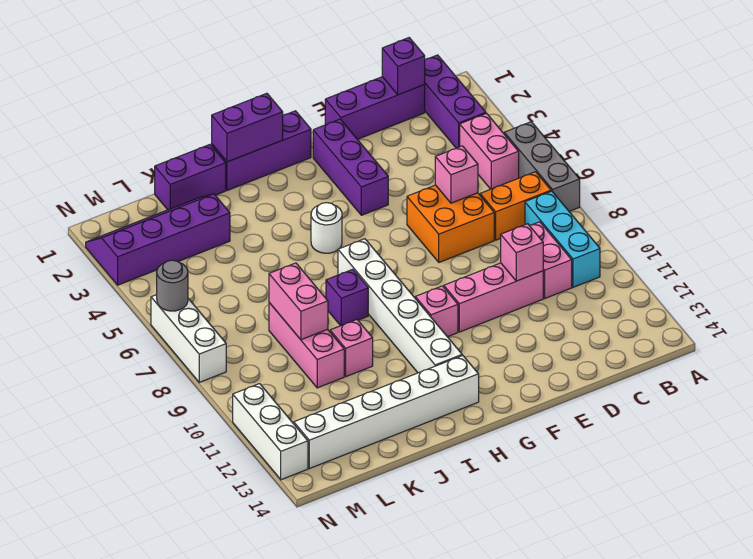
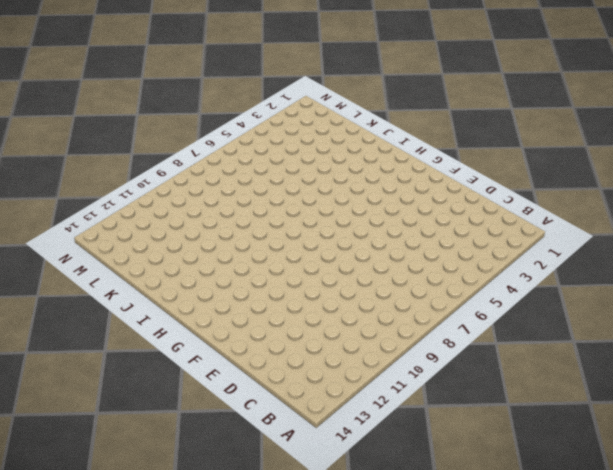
none -> grey 1x3 brick [504,122,580,211]
none -> purple 1x3 brick [424,55,486,148]
none -> pink 1x2 brick [460,113,519,189]

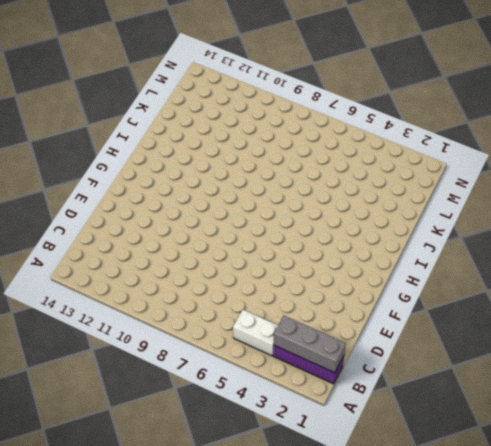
grey 1x3 brick [274,316,346,373] -> grey 1x3 brick moved to [504,122,580,211]
white 1x2 brick [233,310,278,356] -> pink 1x2 brick [460,113,519,189]
none -> orange 1x2 brick [480,172,551,240]
none -> cyan 1x3 brick [525,191,600,287]
none -> purple 1x3 brick [325,77,425,139]

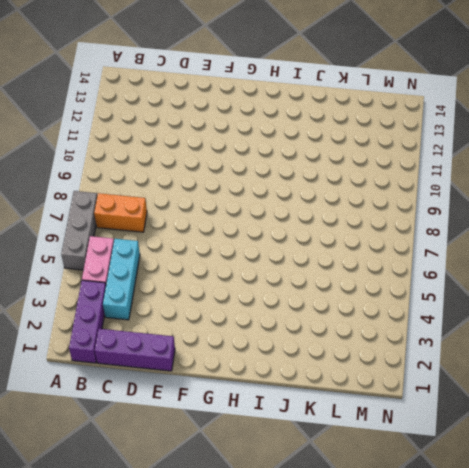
cyan 1x3 brick [103,239,140,320] -> cyan 1x3 brick moved to [525,191,600,287]
none -> pink 1x2 brick [529,222,572,298]
none -> orange 2x2 brick [407,185,494,262]
none -> pink 1x3 brick [444,263,543,332]

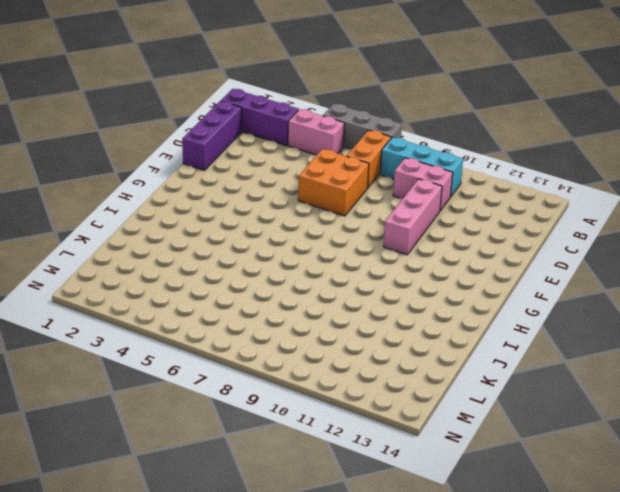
none -> purple 1x3 brick [313,119,388,215]
none -> purple 1x3 brick [212,111,311,191]
none -> pink 1x1 brick [415,286,458,337]

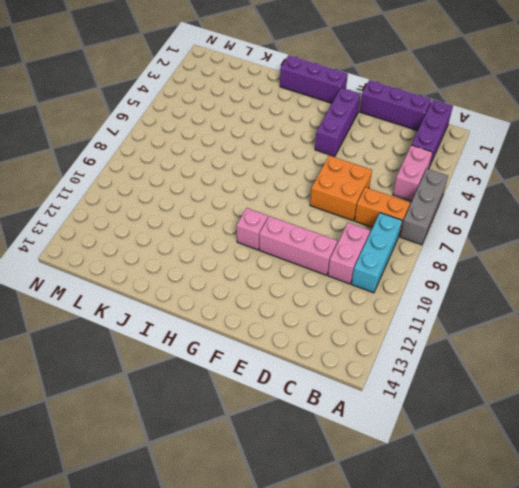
none -> white 1x1 round brick [311,203,342,253]
none -> white 1x6 brick [338,239,462,373]
none -> white 1x6 brick [294,355,479,469]

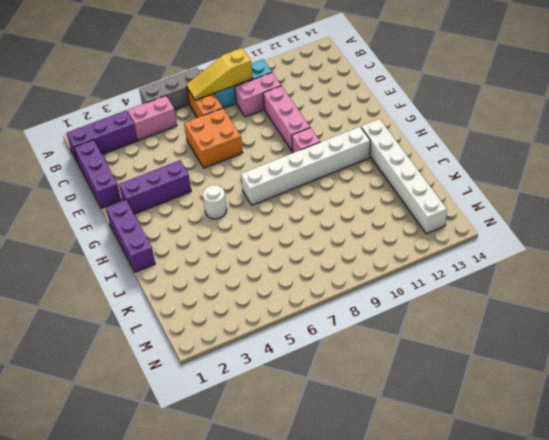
yellow 1x3 slope [186,48,253,100] -> none
none -> purple 1x1 brick [326,269,368,326]
none -> purple 1x2 brick [155,145,226,210]
none -> pink 1x1 brick [330,320,373,377]

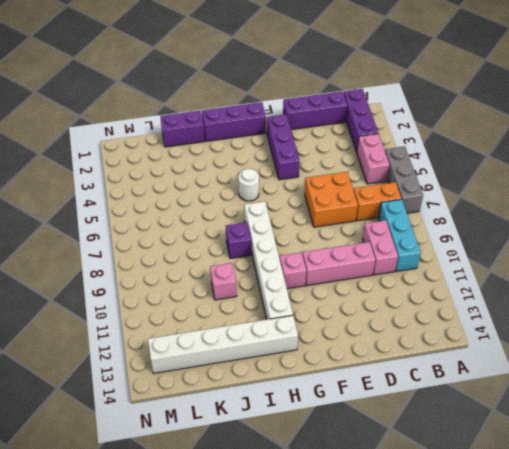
none -> purple 2x4 slope [86,194,230,285]
none -> pink 1x3 brick [269,303,344,388]
none -> white 1x3 brick [151,295,226,382]

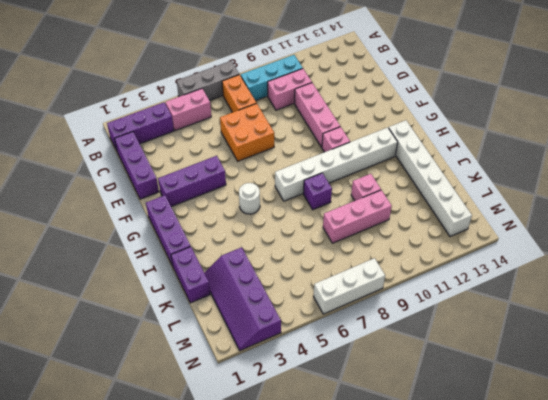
none -> white 1x3 brick [233,384,308,480]
none -> purple 1x1 brick [382,38,425,95]
none -> pink 1x1 brick [435,146,478,203]

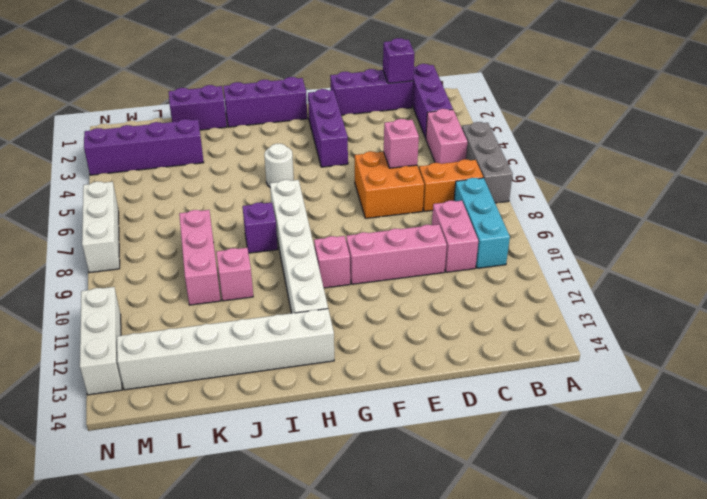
none -> pink 1x1 brick [501,224,543,281]
none -> purple 1x2 brick [212,93,283,162]
none -> pink 1x2 brick [269,263,328,340]

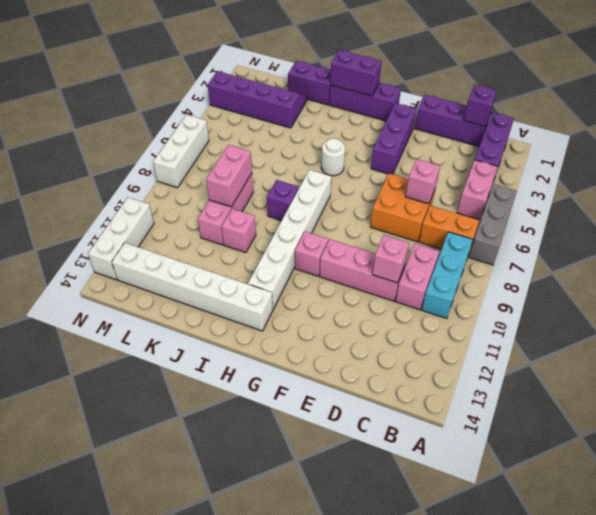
none -> grey 1x1 round brick [157,260,188,311]

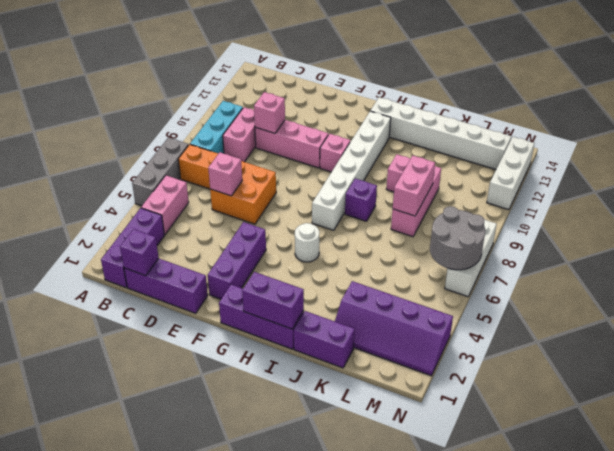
grey 2x2 round brick [430,206,485,270] -> grey 1x1 round brick [157,260,188,311]

